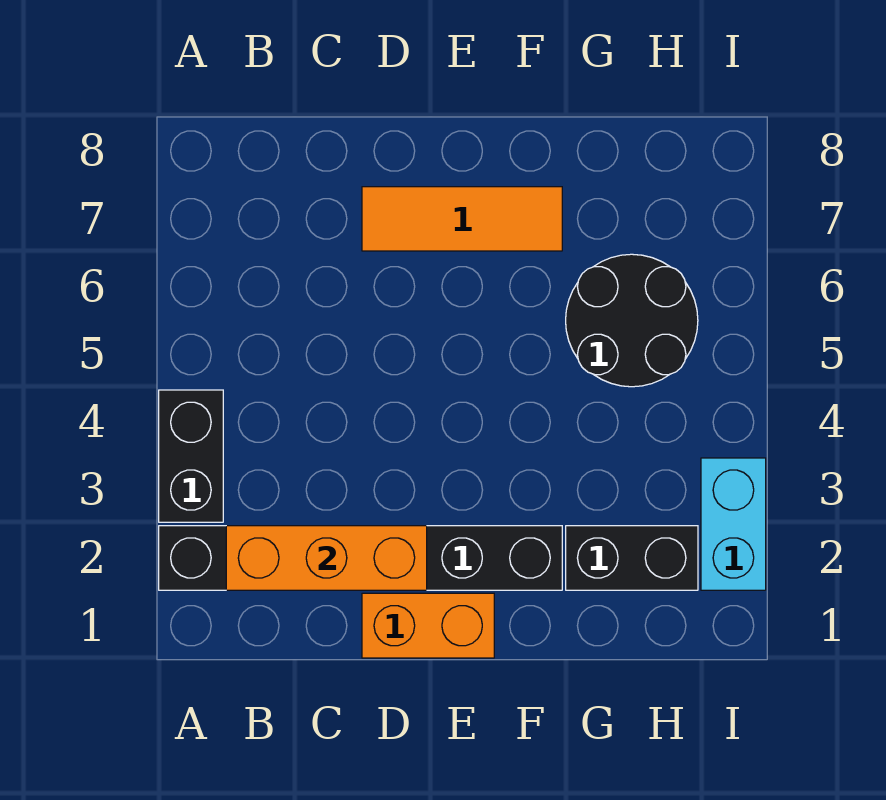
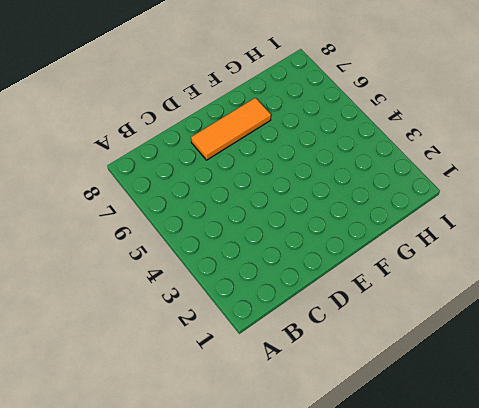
none -> black 1x6 brick [159,526,562,590]
none -> black 1x2 brick [159,390,223,522]

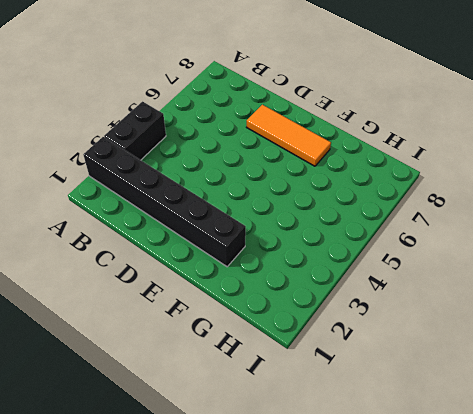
none -> orange 1x2 brick [362,593,494,658]
none -> black 1x2 brick [566,526,698,590]

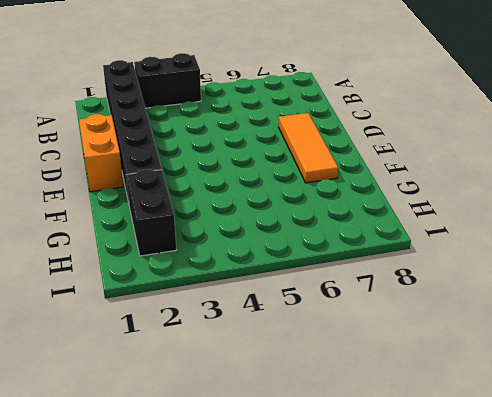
none -> black 2x2 round brick [566,254,698,387]
none -> cyan 1x2 brick [701,458,766,590]

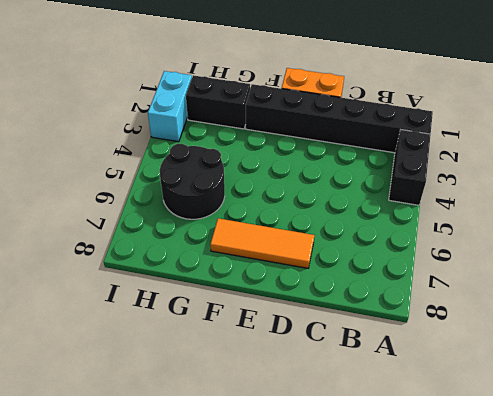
none -> orange 1x3 brick [226,526,427,590]

